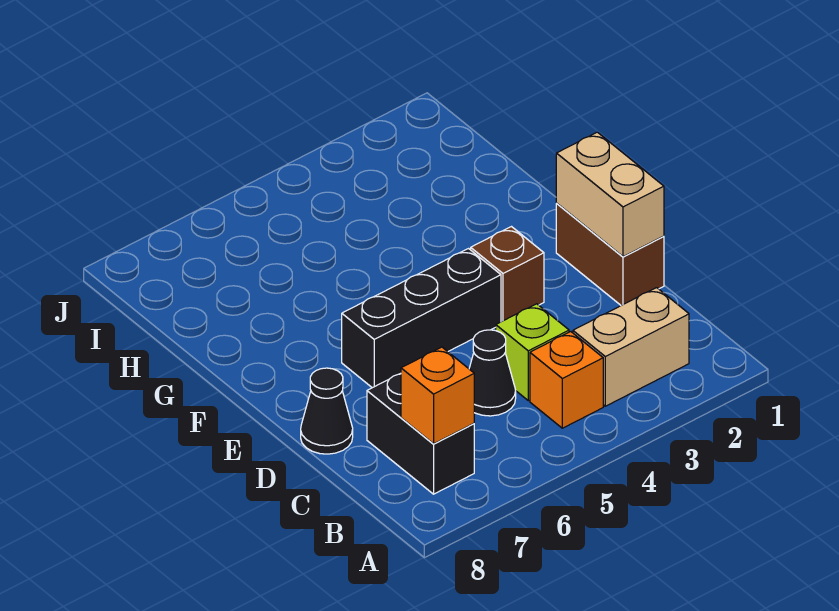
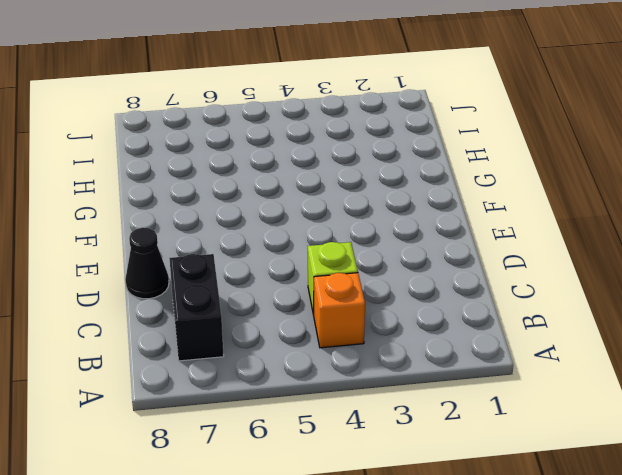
none -> tan 1x2 brick [573,288,689,406]
none -> black 1x1 cone [469,330,516,416]

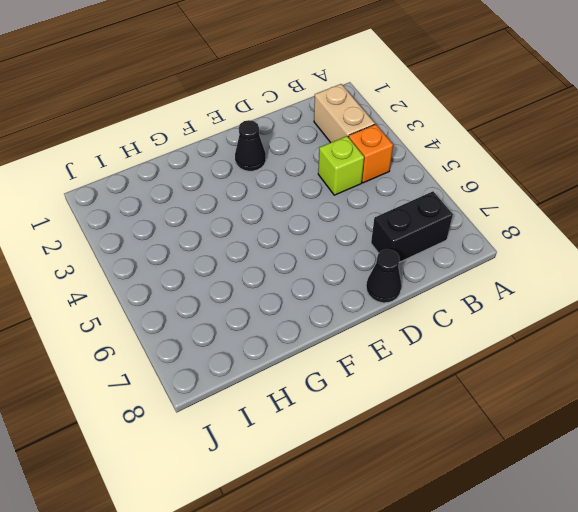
black 1x1 cone [235,120,266,171] -> black 1x1 cone moved to [469,330,516,416]
none -> brown 1x2 brick [556,204,664,305]
none -> brown 1x1 brick [471,227,544,322]

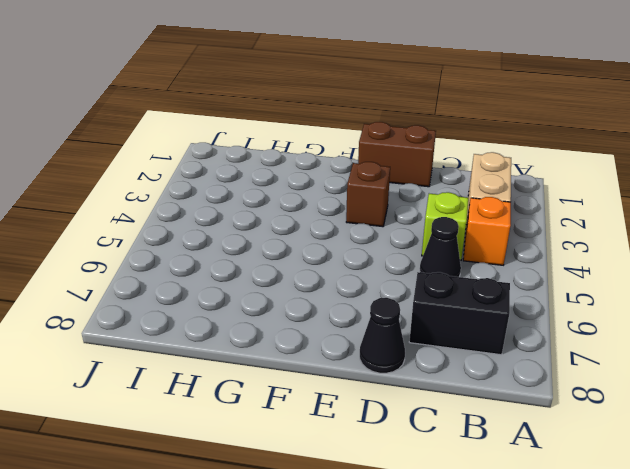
none -> black 1x3 brick [342,249,501,388]
none -> orange 1x1 brick [401,347,474,444]

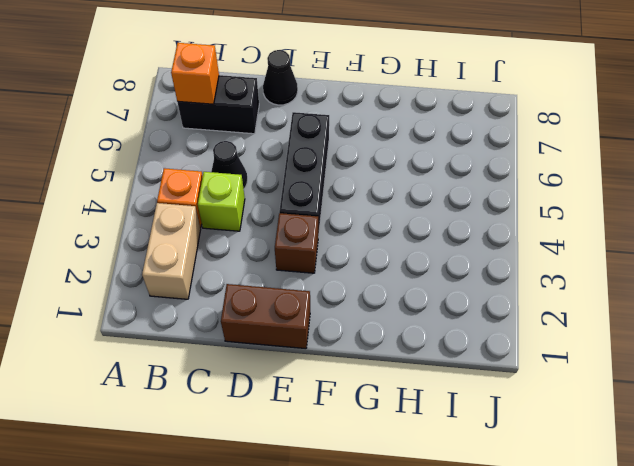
none -> tan 1x2 brick [556,132,664,257]

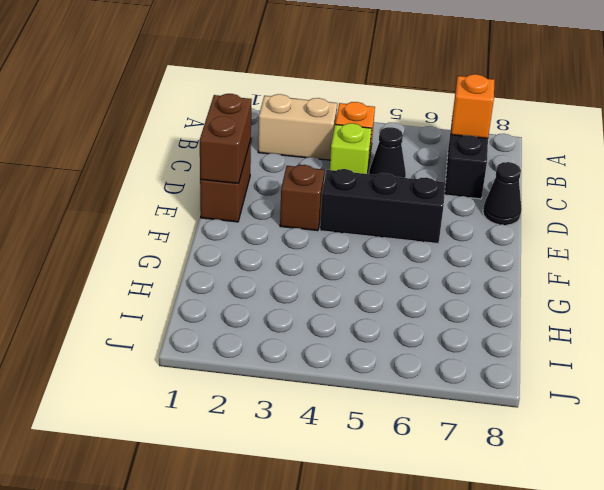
brown 1x2 brick [200,94,252,183] -> tan 1x2 brick [556,132,664,257]

